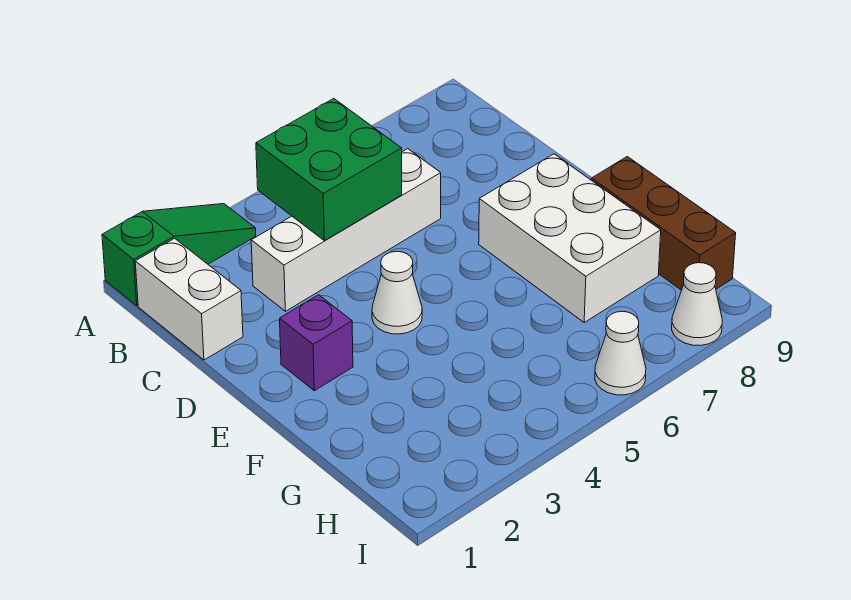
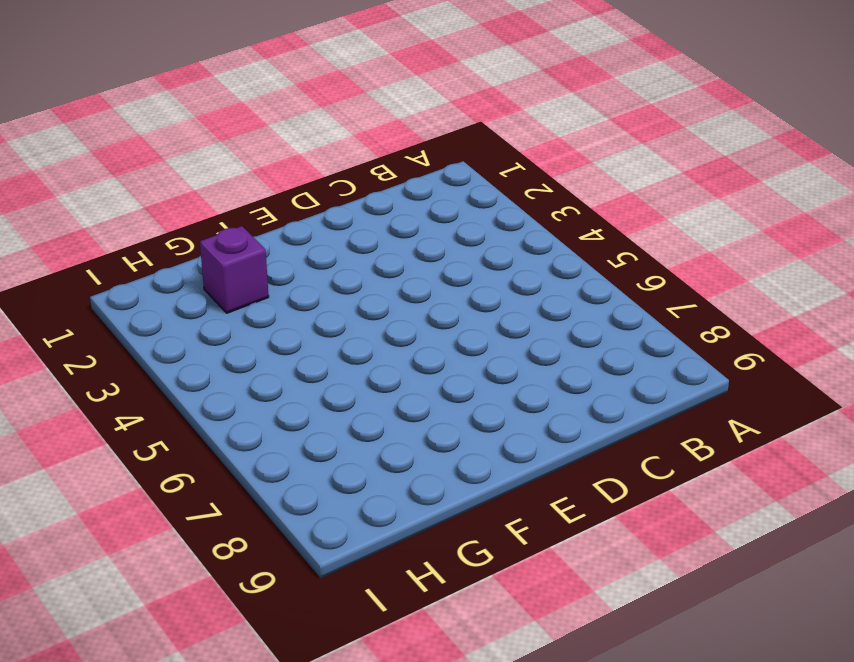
purple 1x1 brick [200,226,269,313] -> purple 1x1 brick moved to [280,295,353,391]
none -> green 1x3 slope [102,204,256,306]
none -> white 1x2 brick [135,238,243,360]

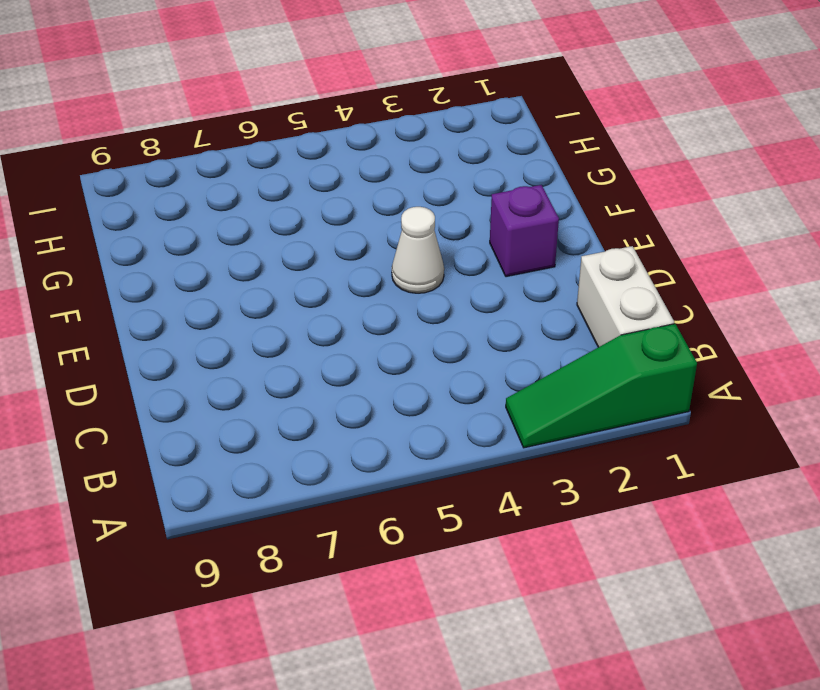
none -> white 1x4 brick [251,149,441,311]
none -> white 2x3 brick [479,154,661,322]

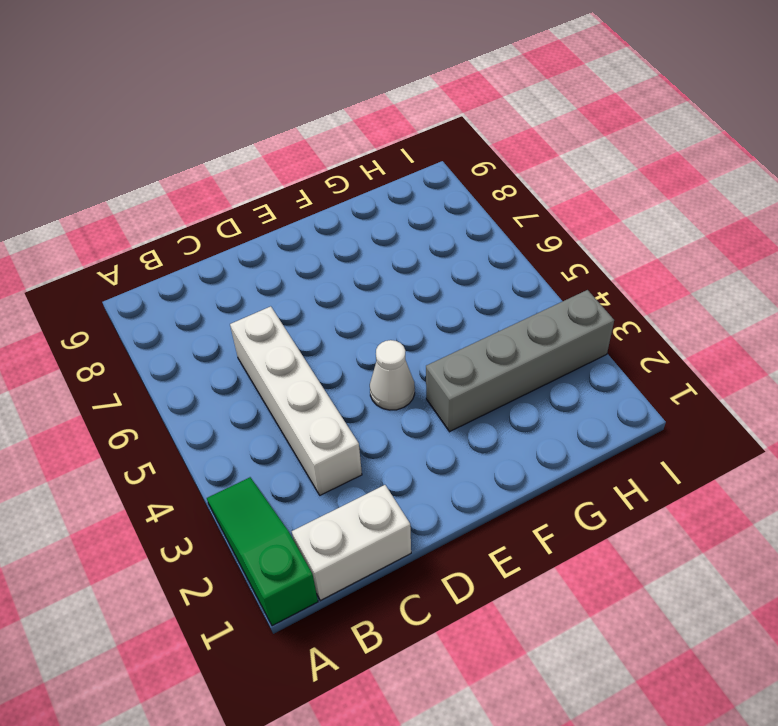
grey 1x4 brick [426,290,614,432] -> none
none -> purple 1x1 brick [280,295,353,391]
none -> white 2x3 brick [479,154,661,322]

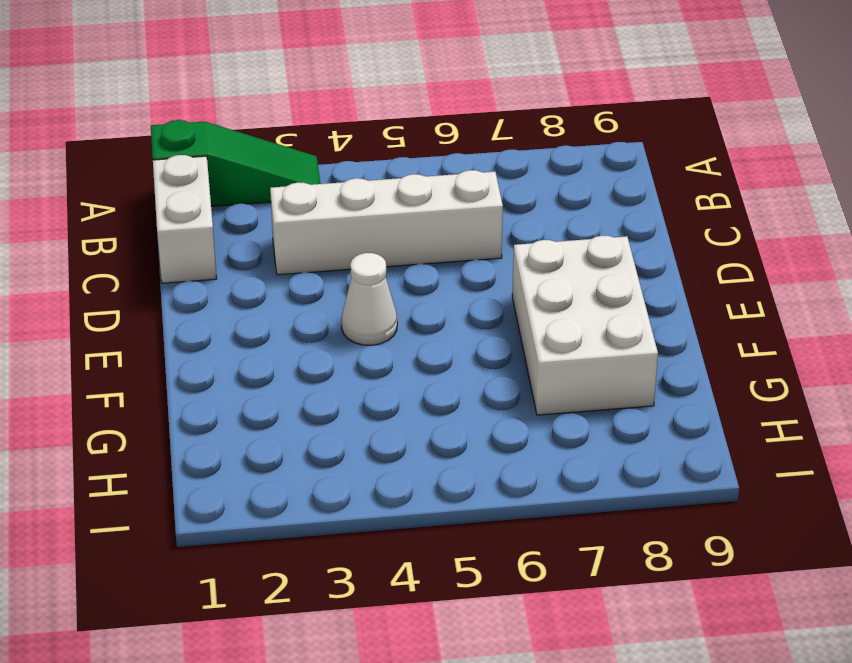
none -> purple 1x1 brick [280,295,353,391]
none -> brown 1x3 brick [591,157,736,290]

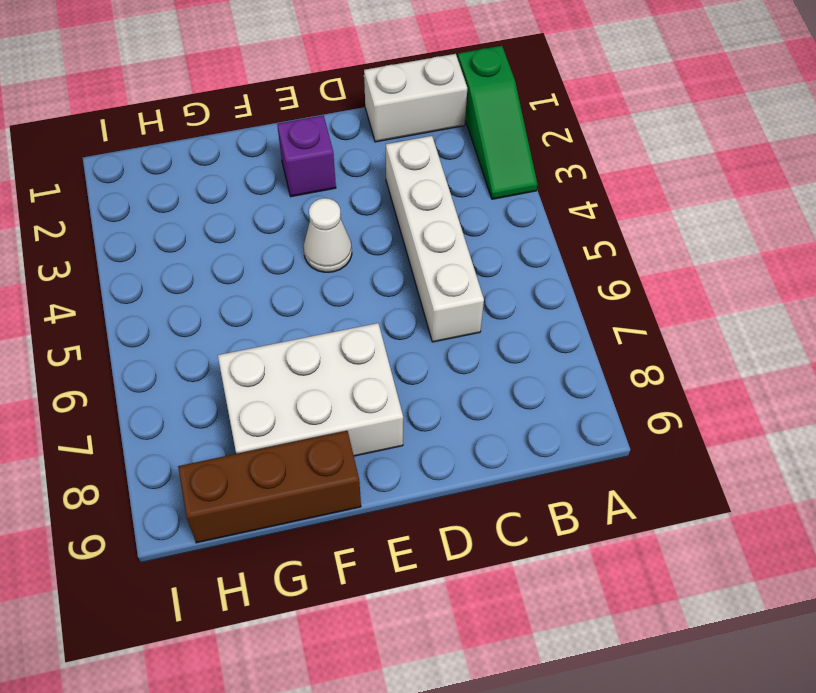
none -> white 1x1 cone [595,311,646,395]
none -> white 1x1 cone [672,263,722,346]

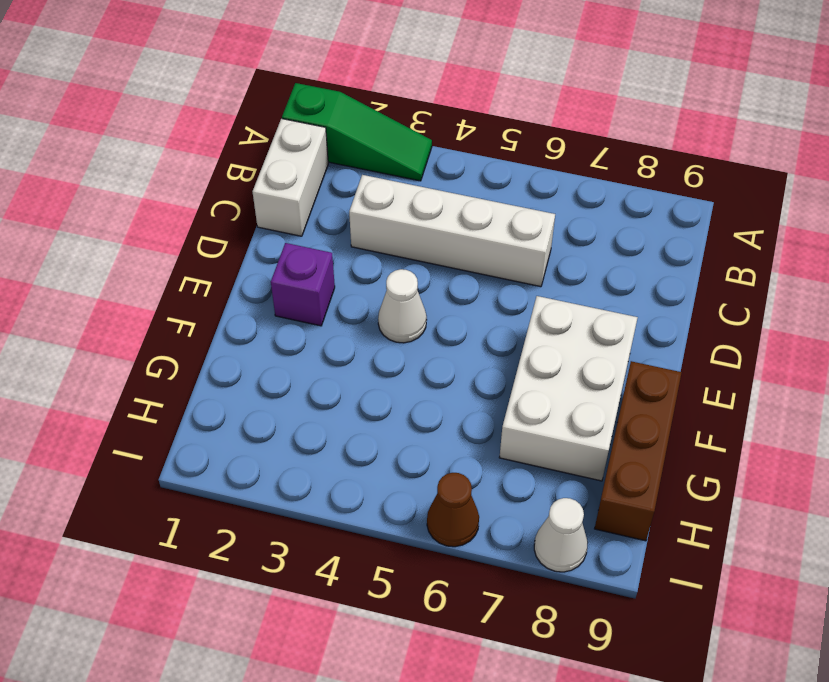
brown 1x1 cone [427,473,479,547] -> white 1x1 cone [595,311,646,395]
none -> green 2x2 brick [256,99,402,241]

